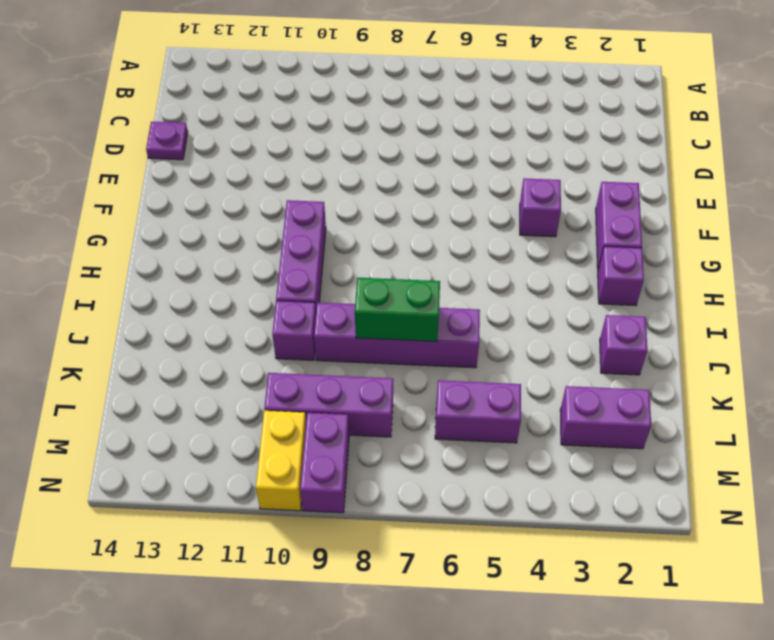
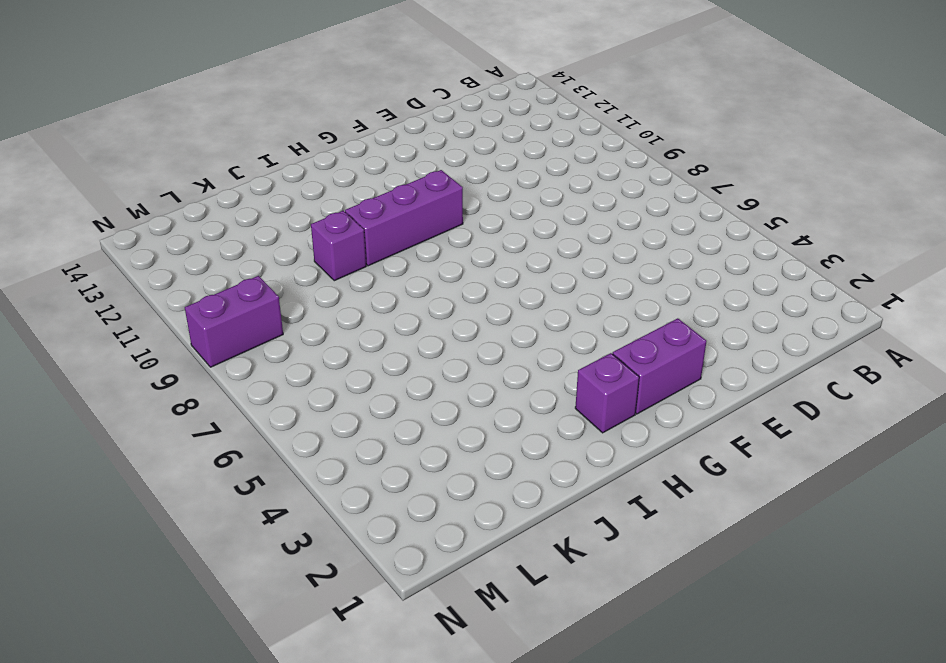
none -> purple 1x1 plate [146,122,188,160]
none -> purple 1x1 brick [520,178,561,237]
none -> purple 1x1 brick [600,315,647,375]

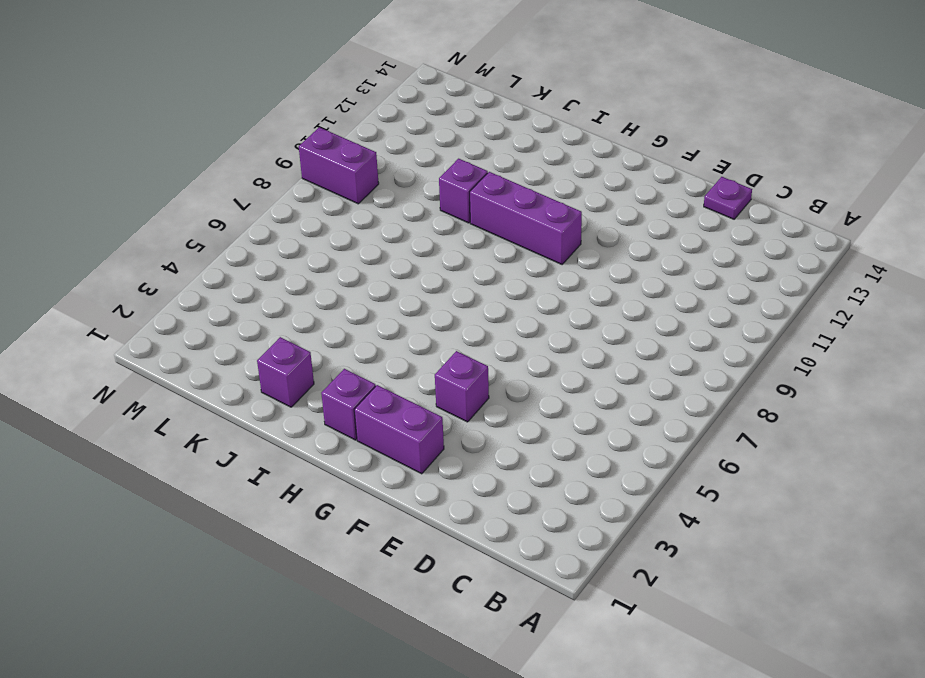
none -> purple 1x4 brick [314,302,480,368]
none -> purple 1x2 brick [560,386,651,449]
none -> purple 1x2 brick [435,380,521,443]

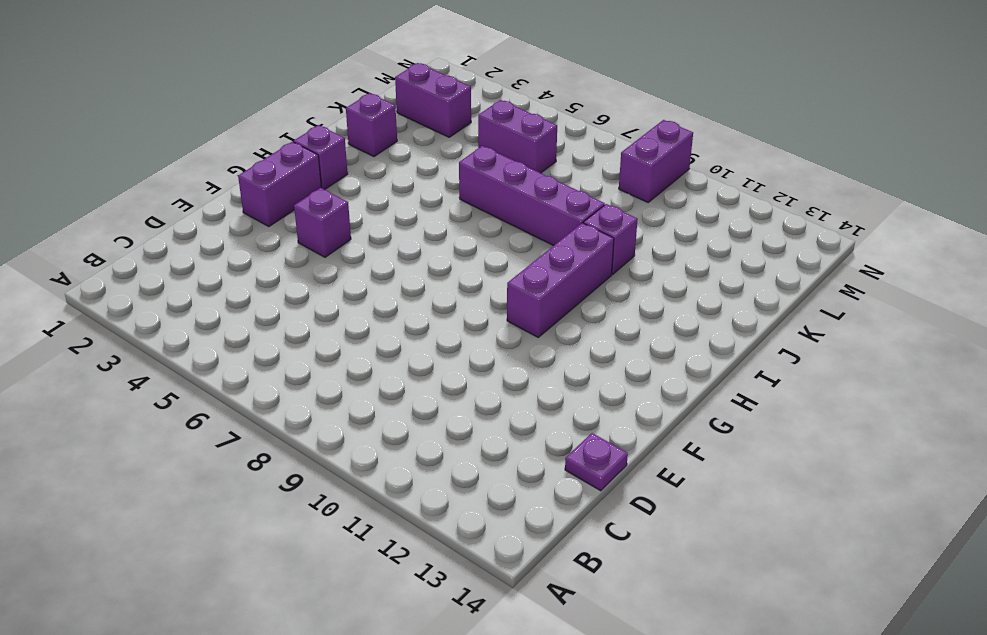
none -> purple 1x3 brick [264,373,393,437]
none -> yellow 1x2 brick [256,410,306,511]
none -> green 1x2 brick [355,278,440,341]

